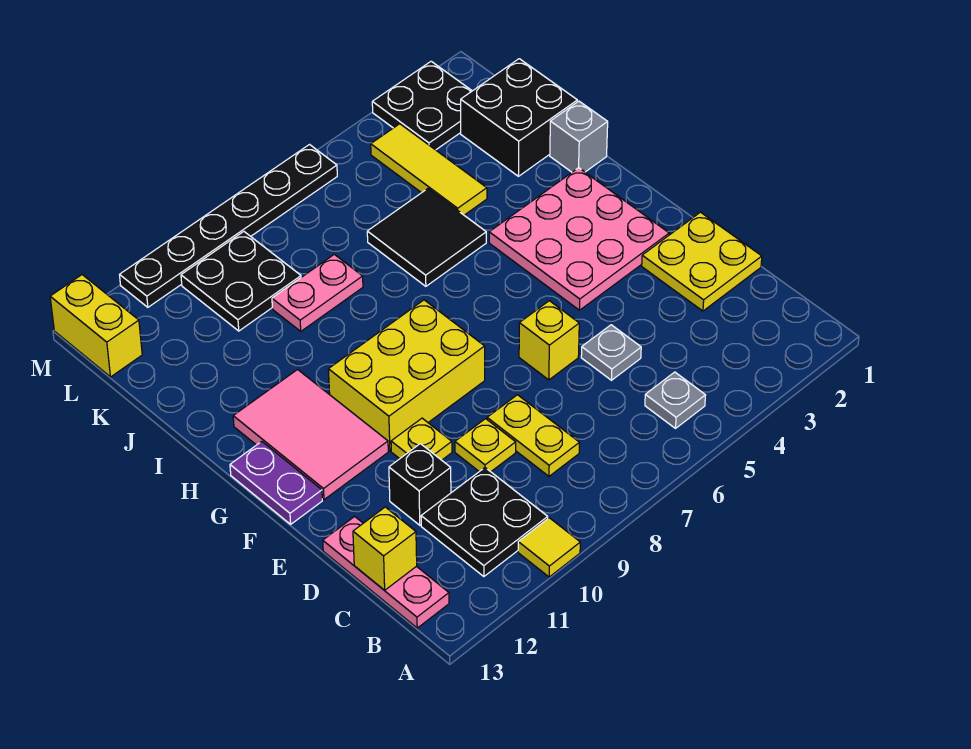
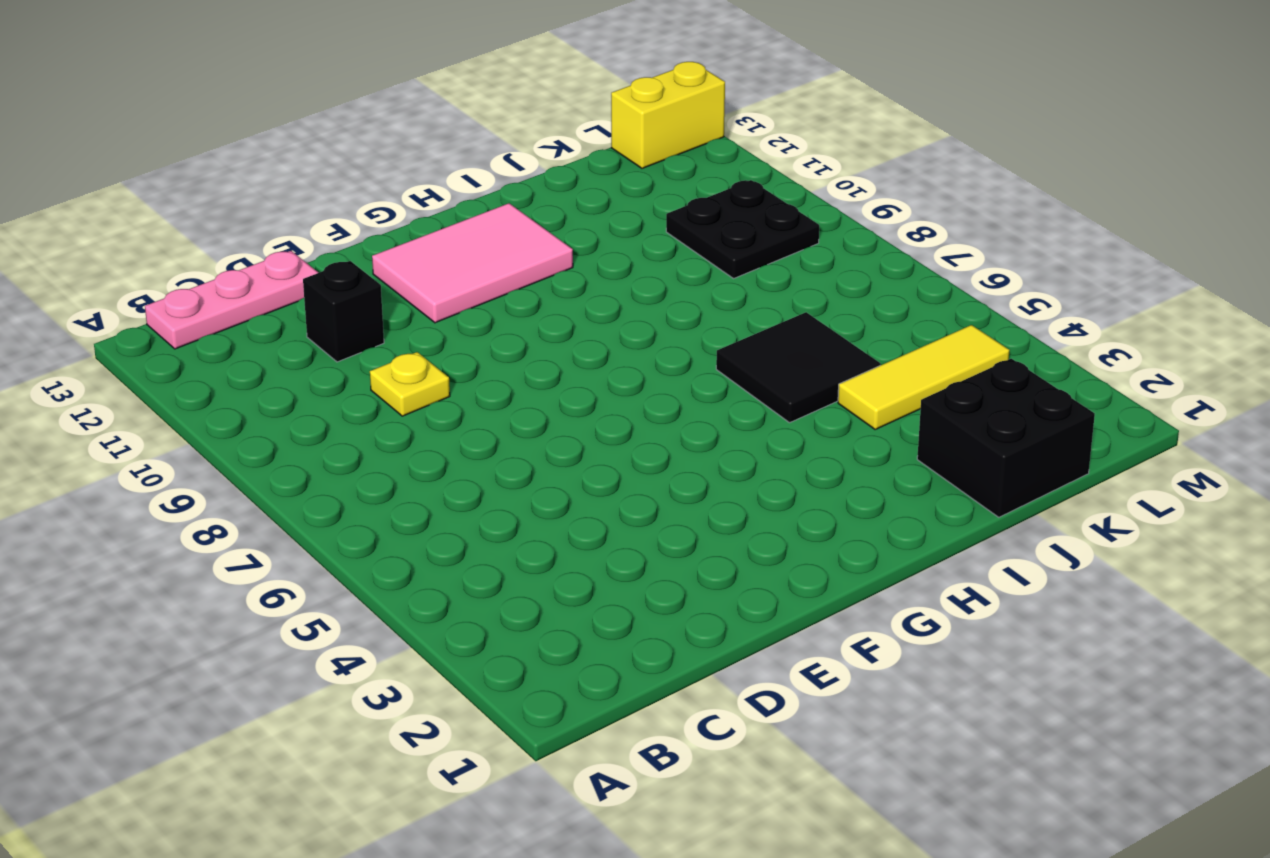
none -> yellow 1x1 tile [518,518,580,577]
none -> grey 1x1 plate [645,372,706,428]
none -> black 2x2 plate [421,468,548,577]

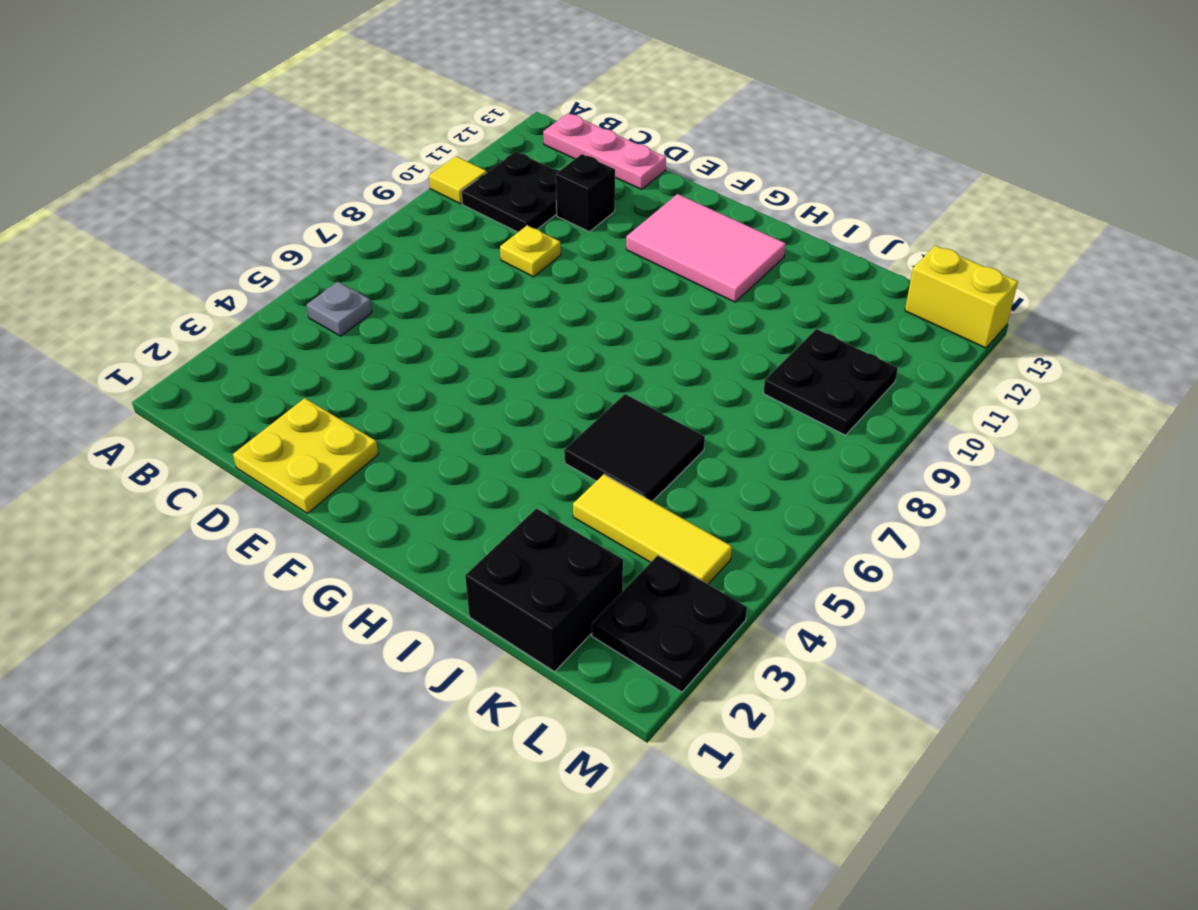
none -> yellow 1x2 plate [487,395,580,476]
none -> grey 1x1 plate [581,325,641,380]
none -> yellow 1x1 brick [519,301,579,380]

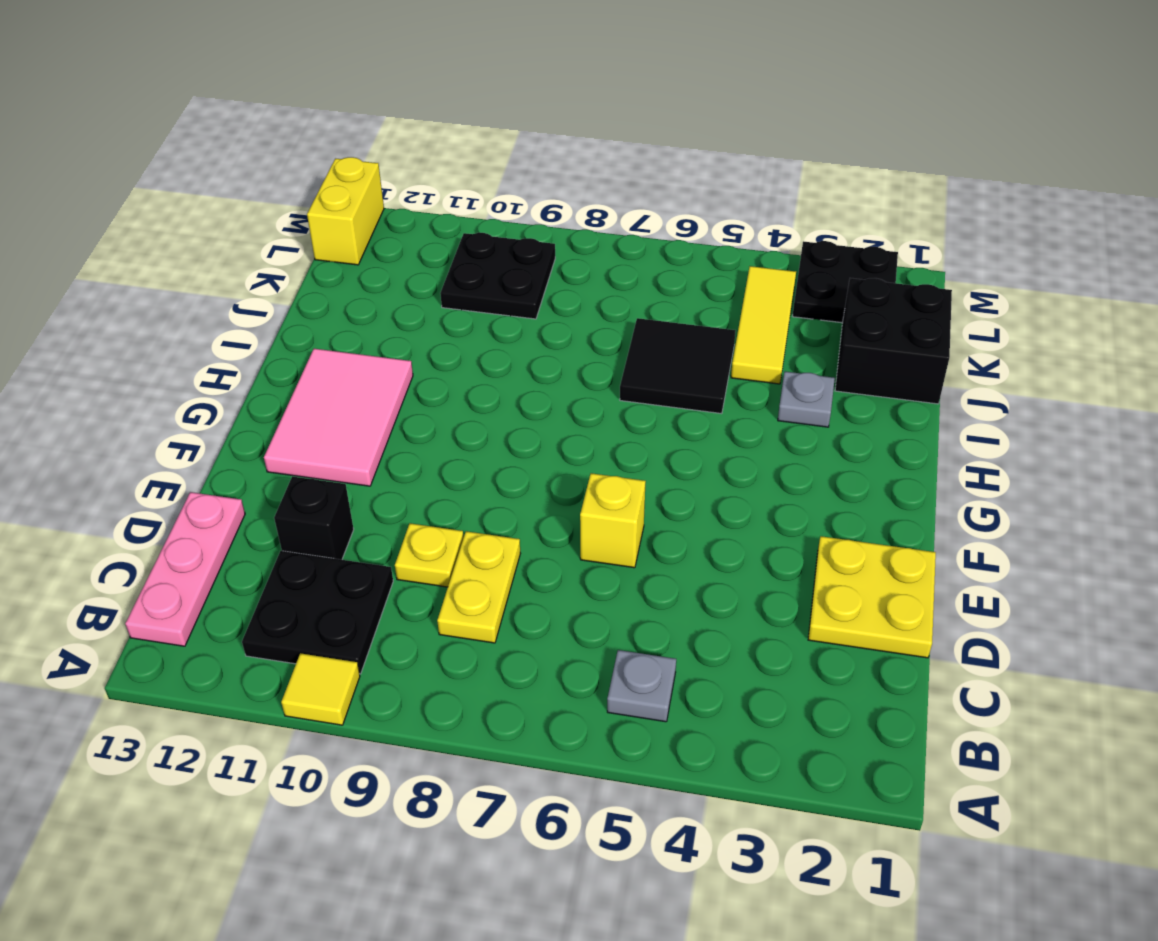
grey 1x1 plate [778,372,835,427] -> grey 1x1 plate moved to [581,325,641,380]
none -> yellow 1x1 plate [391,418,452,460]
none -> pink 3x3 plate [489,168,669,310]
none -> yellow 2x3 brick [328,300,485,451]

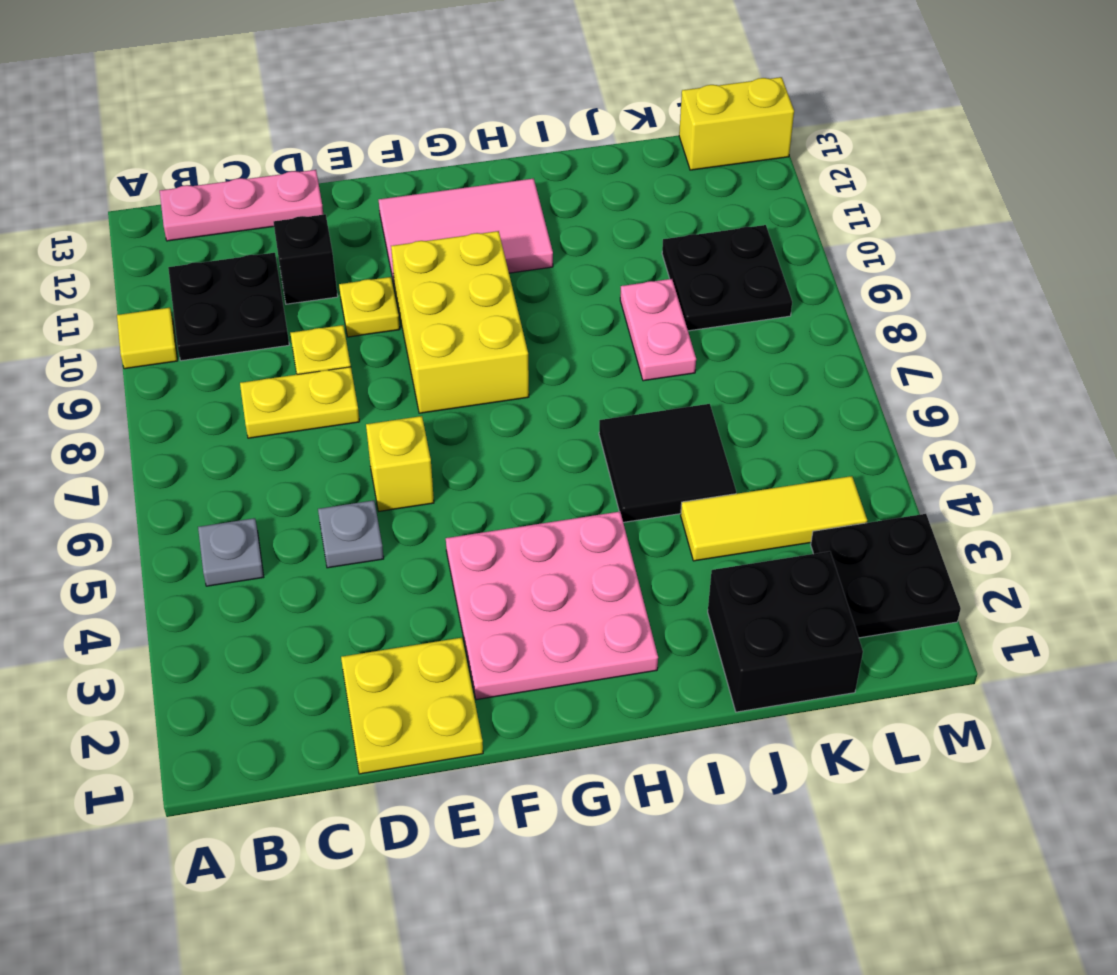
none -> purple 1x2 plate [230,442,322,524]
none -> grey 1x1 brick [550,101,608,172]
none -> black 1x6 plate [120,145,337,307]

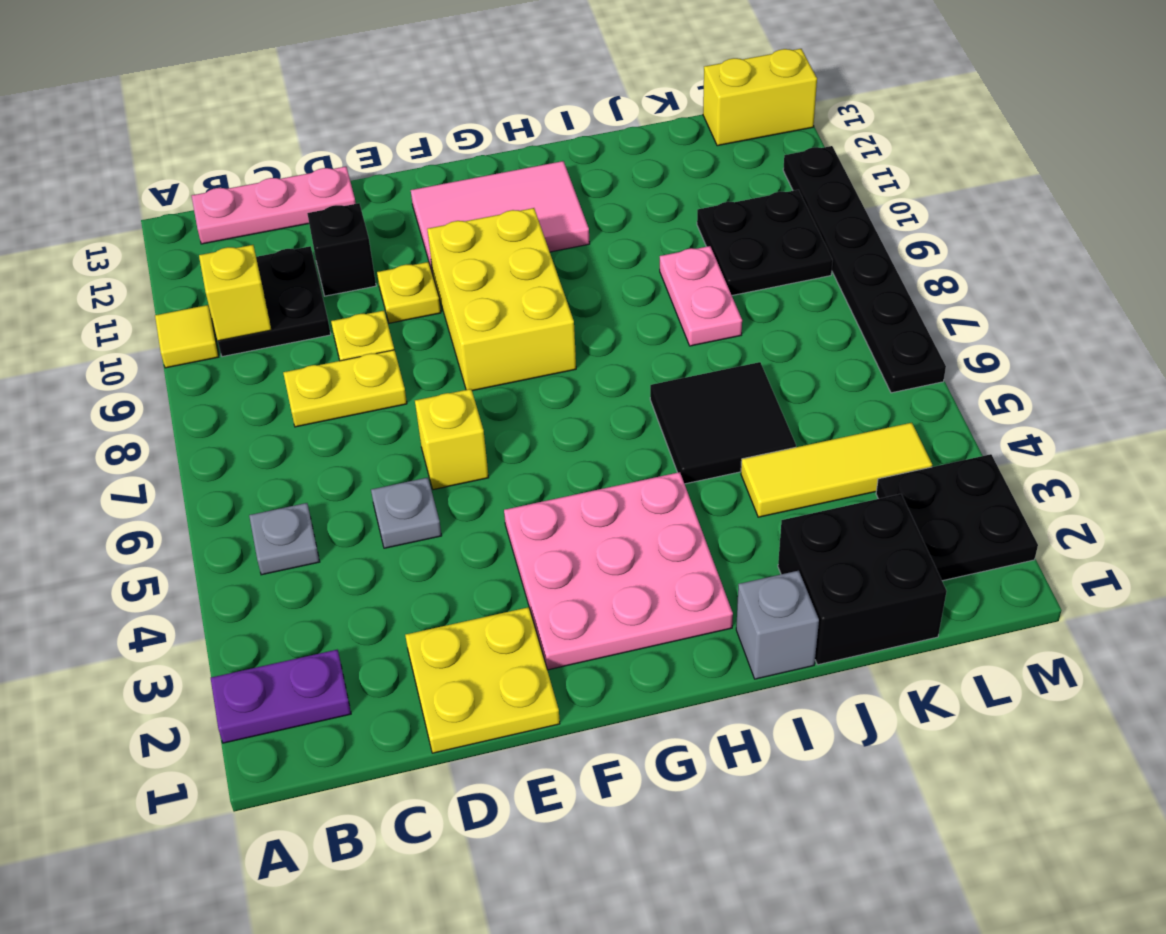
purple 1x2 plate [211,650,351,743] -> purple 1x2 plate moved to [230,442,322,524]
yellow 1x1 brick [199,245,271,341] -> yellow 1x1 brick moved to [353,507,417,590]

